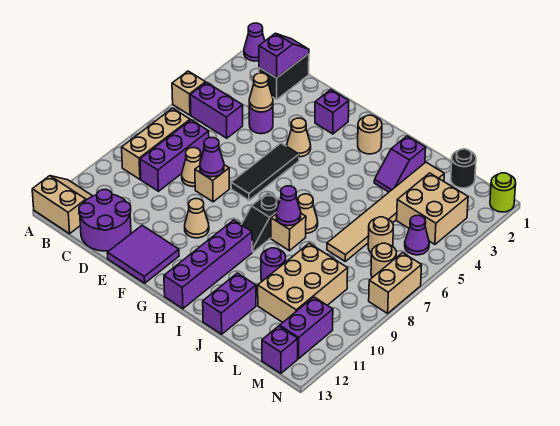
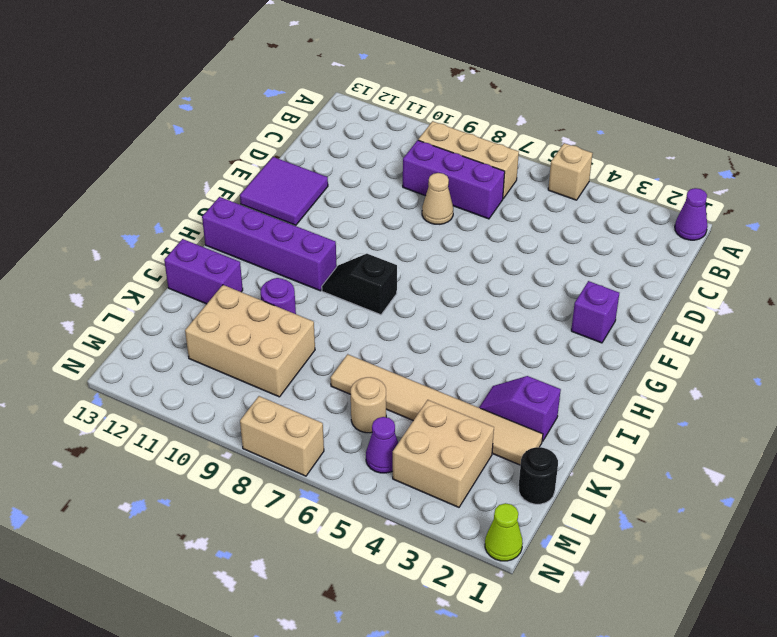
lime 1x1 cone [485,503,523,561] -> lime 1x1 round brick [490,173,516,212]
none -> tan 2x2 slope [32,176,92,234]
none -> purple 1x2 brick [190,83,243,138]
none -> black 1x2 brick [259,54,309,99]
none -> purple 2x2 round brick [79,189,131,251]

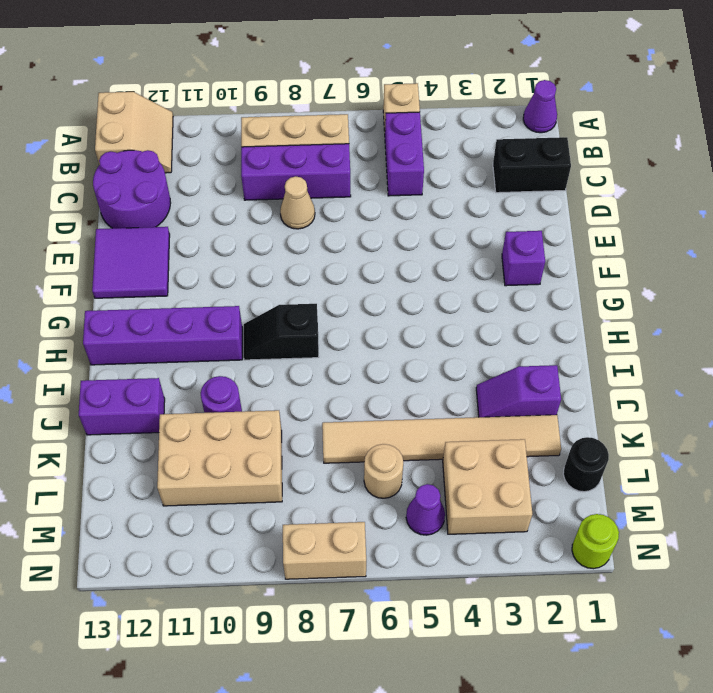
none -> purple 1x1 round brick [249,106,273,134]
none -> tan 1x1 brick [195,165,229,202]
none -> tan 1x1 cone [287,118,311,157]
none -> black 1x3 tile [231,143,299,200]

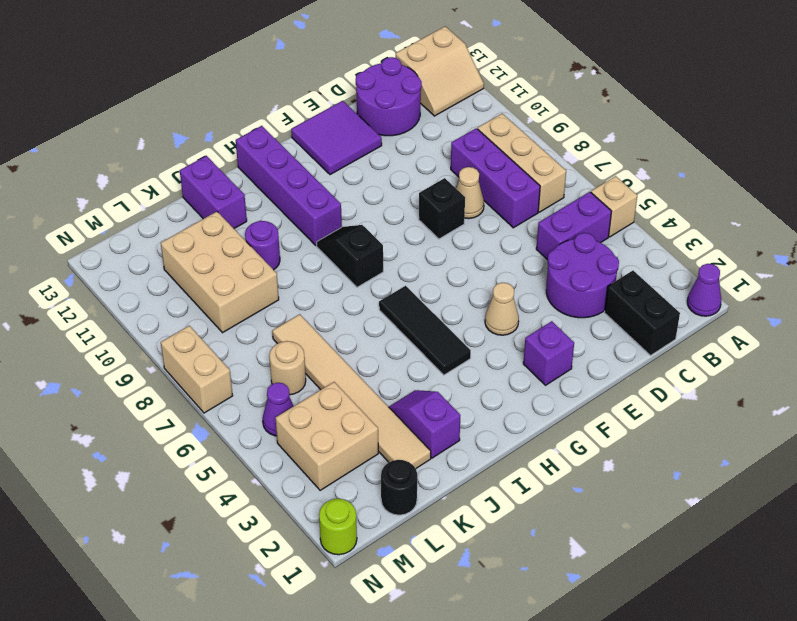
purple 2x2 round brick [546,233,619,318] -> purple 1x1 round brick [249,106,273,134]
black 1x1 brick [419,178,465,239] -> tan 1x1 brick [195,165,229,202]
black 1x3 tile [379,286,471,375] -> black 1x3 tile moved to [231,143,299,200]
none -> tan 1x1 cone [185,199,209,238]
none -> tan 1x1 round brick [358,115,382,154]
none -> tan 1x1 cone [298,194,318,233]
none -> tan 1x1 brick [271,214,306,251]

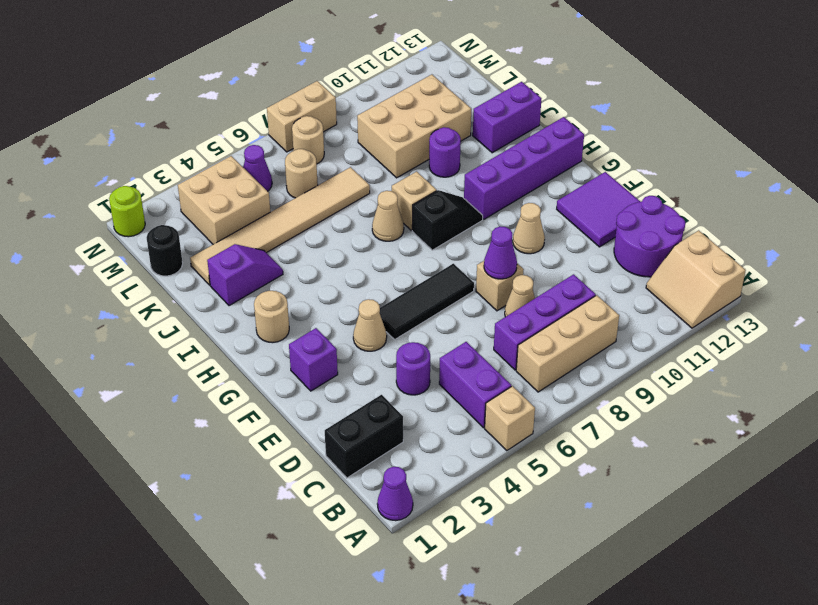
none -> purple 1x2 brick [280,297,333,359]
none -> purple 1x1 brick [262,326,298,373]
none -> purple 1x2 slope [259,33,309,78]
none -> tan 1x1 cone [249,73,273,112]

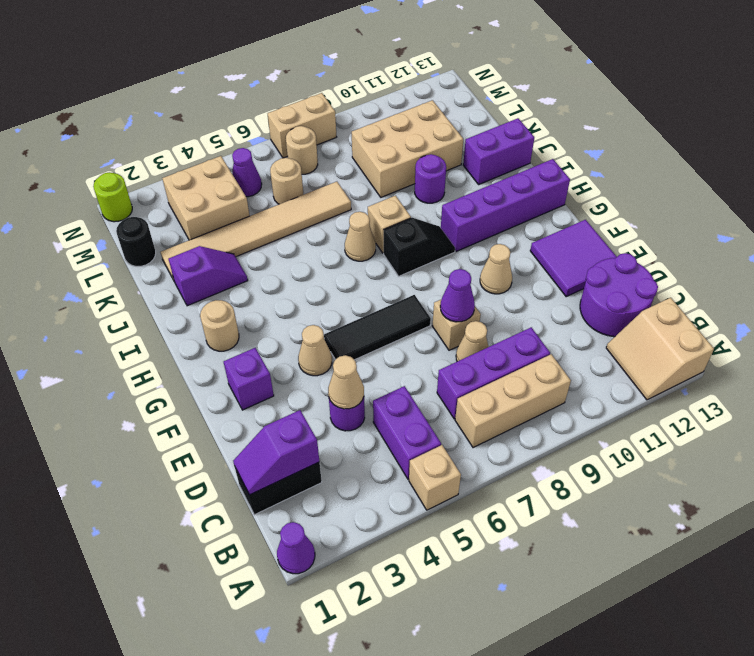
none -> purple 1x2 brick [280,297,333,359]
none -> purple 1x1 brick [262,326,298,373]
none -> purple 1x1 cone [276,186,301,226]

